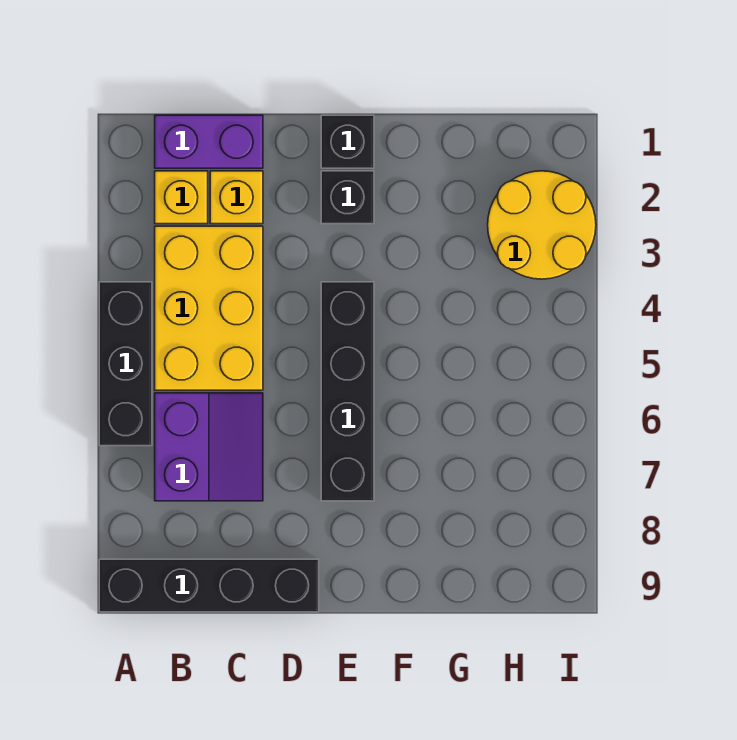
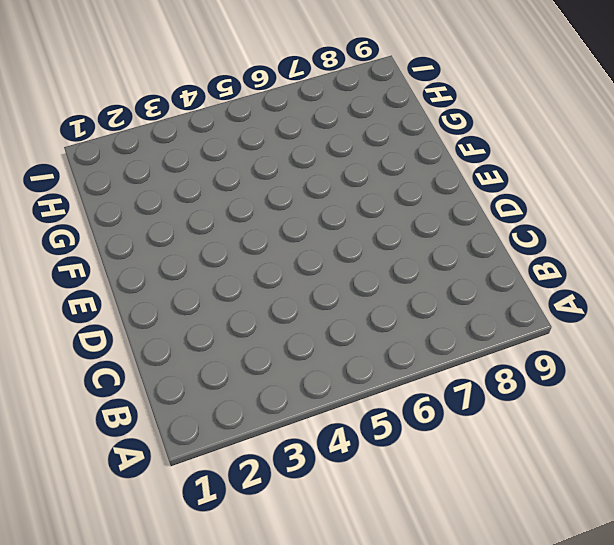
none -> black 1x3 brick [99,282,152,446]
none -> black 1x4 brick [99,559,319,612]

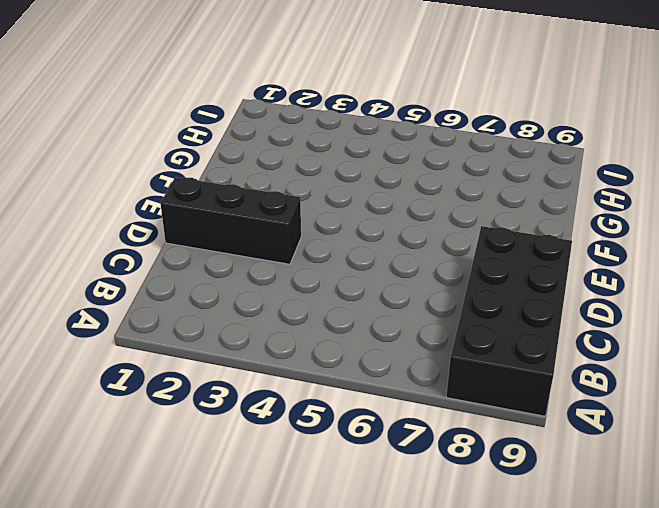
black 2x4 brick [446,226,572,416] -> black 1x4 brick [99,559,319,612]
black 1x3 brick [160,177,301,264] -> black 1x3 brick moved to [99,282,152,446]
none -> purple 1x2 brick [155,115,263,168]
none -> yellow 1x1 brick [155,171,208,224]

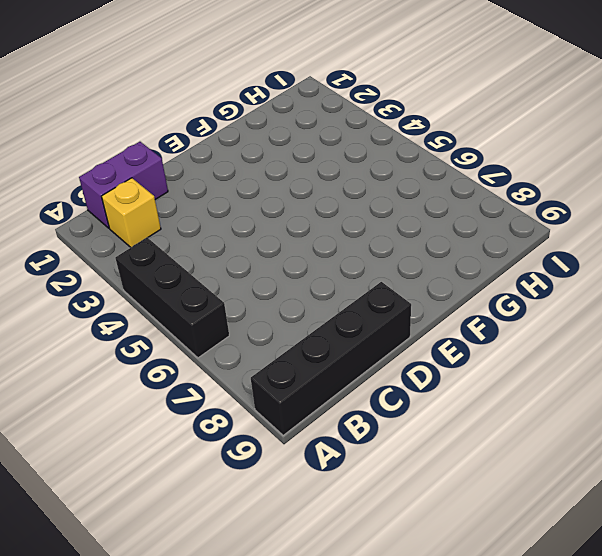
none -> yellow 2x3 brick [155,226,263,390]
none -> purple 2x2 slope [155,393,263,501]

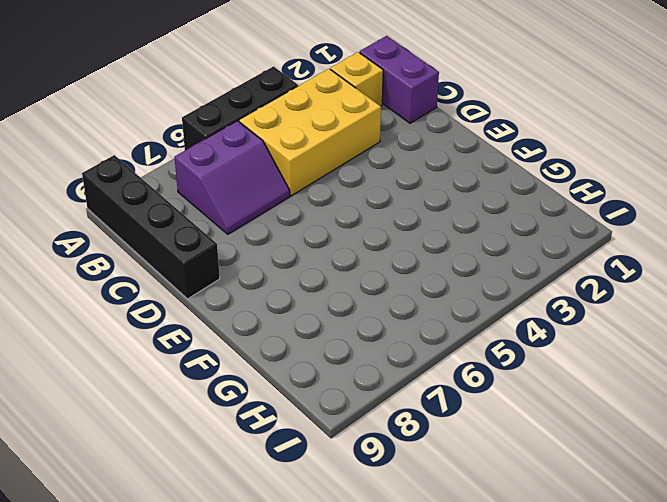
none -> yellow 1x1 brick [210,171,263,224]
none -> black 1x1 brick [321,115,374,168]

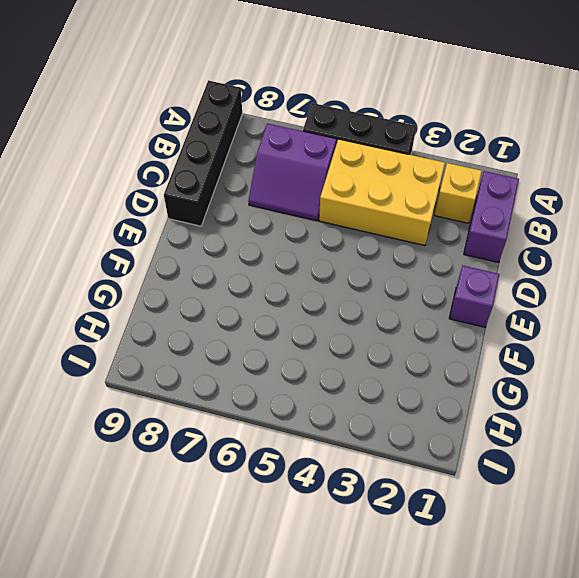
purple 1x1 brick [449,266,499,327] -> black 1x1 brick [321,115,374,168]
none -> yellow 1x1 brick [210,171,263,224]
none -> black 1x1 brick [321,171,374,224]

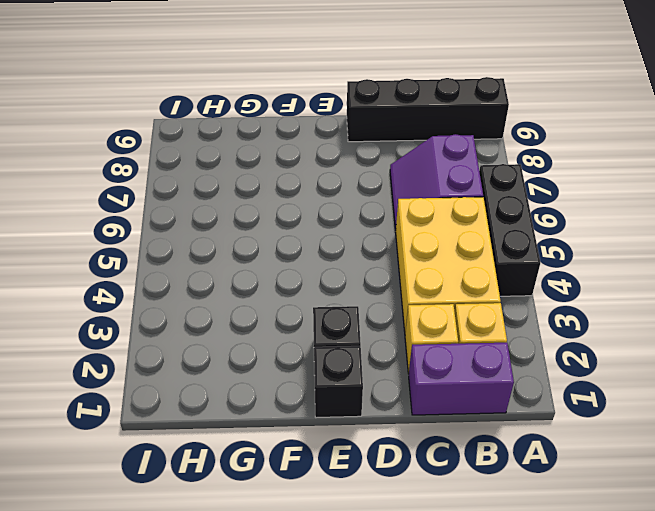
none -> black 1x4 brick [321,282,374,501]
none -> yellow 2x2 round brick [488,171,596,279]

